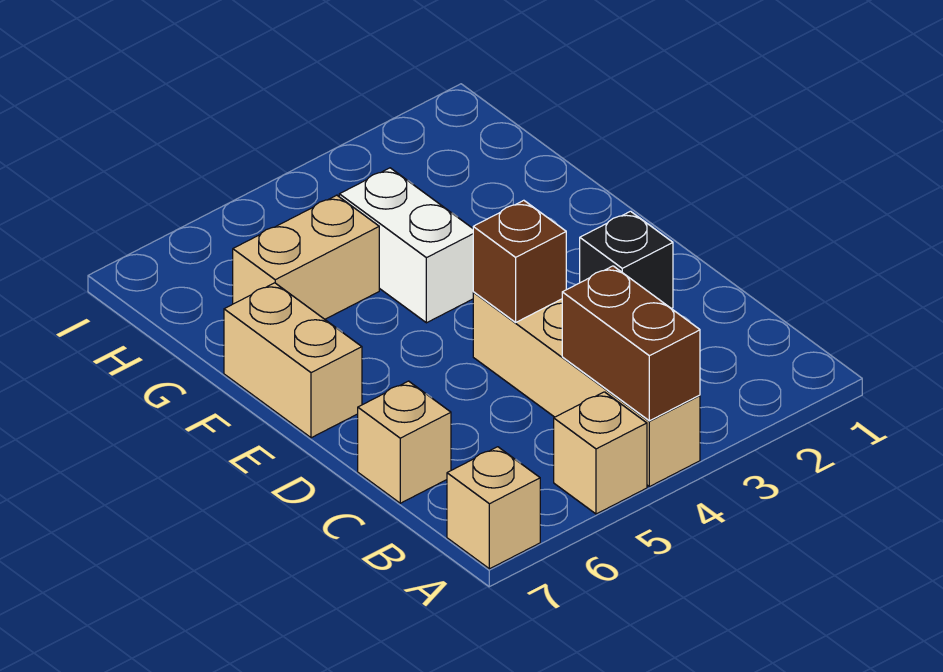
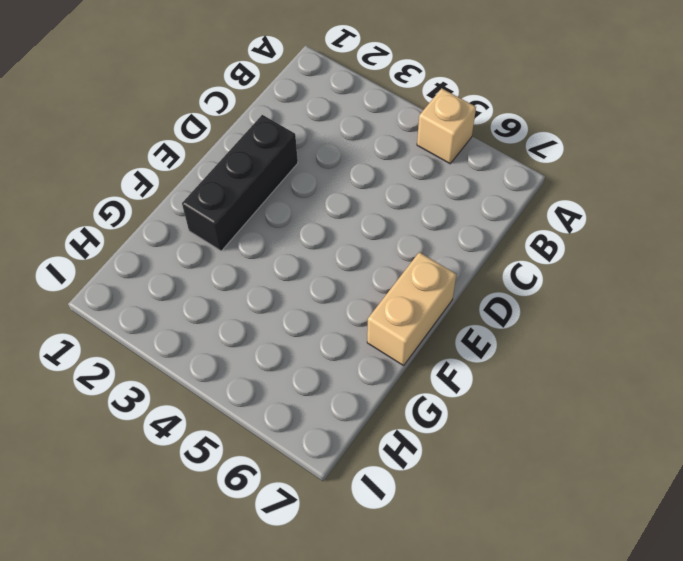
black 1x3 brick [182,115,298,251] -> black 1x1 brick [580,211,673,308]
none -> tan 1x4 brick [473,292,700,487]
none -> tan 1x1 brick [447,447,540,569]

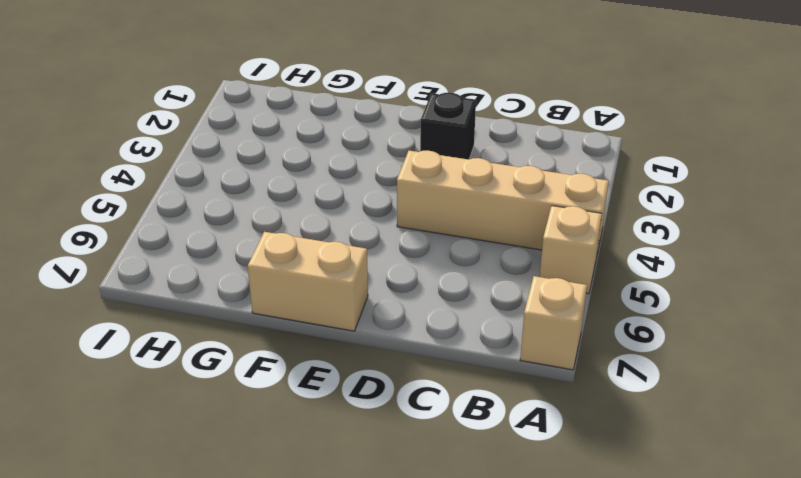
none -> tan 1x1 brick [358,381,451,503]
none -> white 1x2 brick [339,168,473,323]

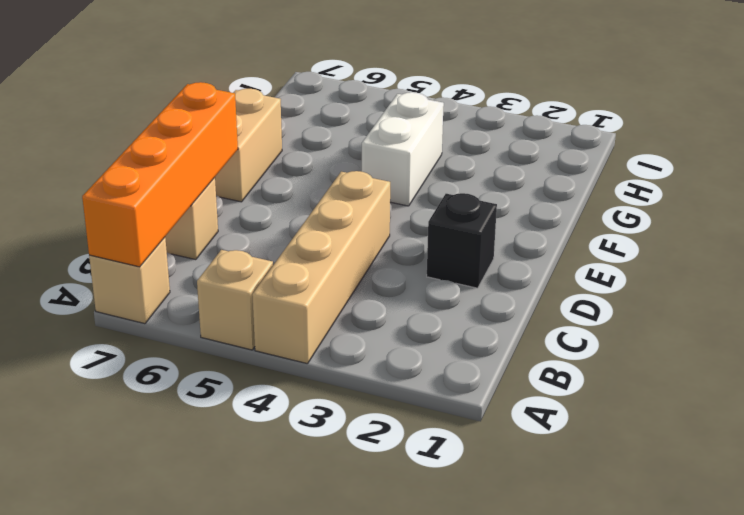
orange 1x4 brick [82,82,238,267] -> none
none -> tan 1x2 brick [233,195,379,319]
none -> brown 1x2 brick [562,266,700,421]

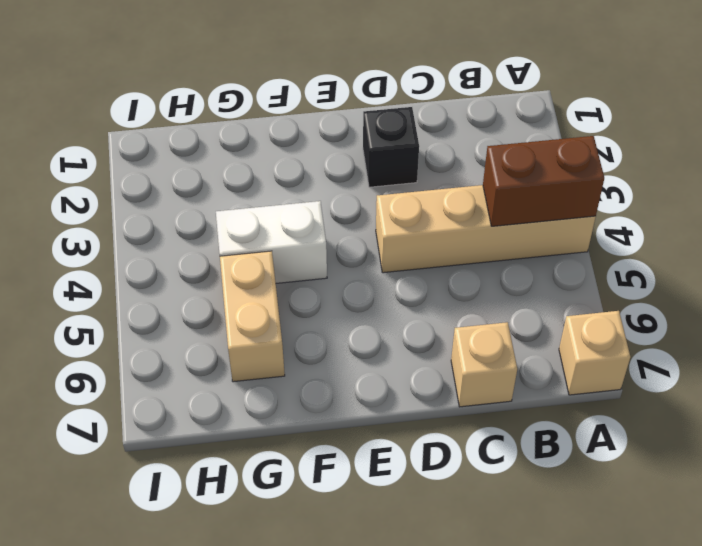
none -> tan 1x1 brick [554,392,647,514]
none -> tan 1x2 brick [224,283,362,438]

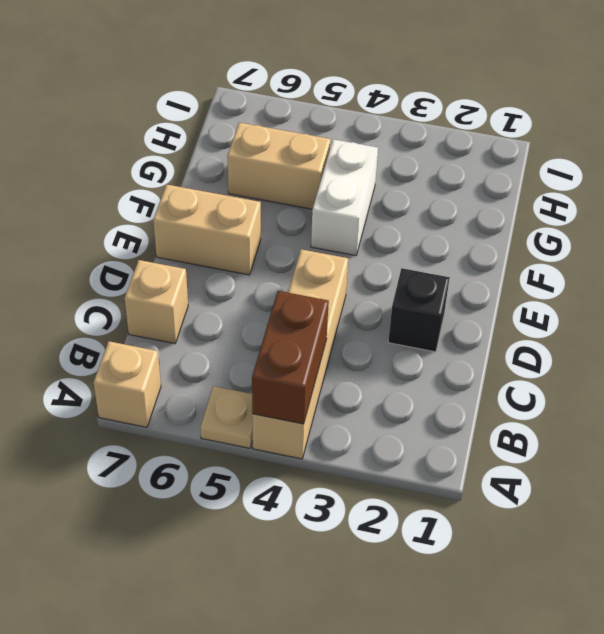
tan 1x1 plate [200,386,253,448] -> tan 1x1 brick [554,392,647,514]
tan 1x2 brick [153,184,261,275] -> tan 1x2 brick turned to [224,283,362,438]
none -> brown 1x1 brick [473,200,566,322]

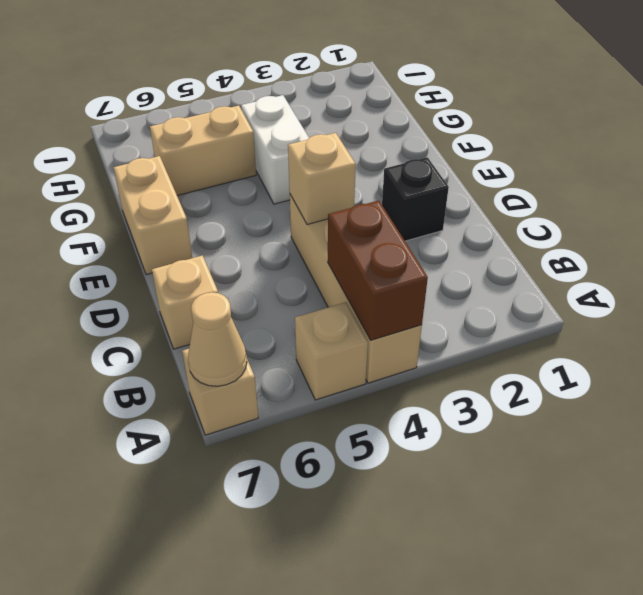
tan 1x1 cone [188,292,247,386] -> none
tan 1x1 brick [288,133,356,225] -> brown 1x1 brick [473,200,566,322]

